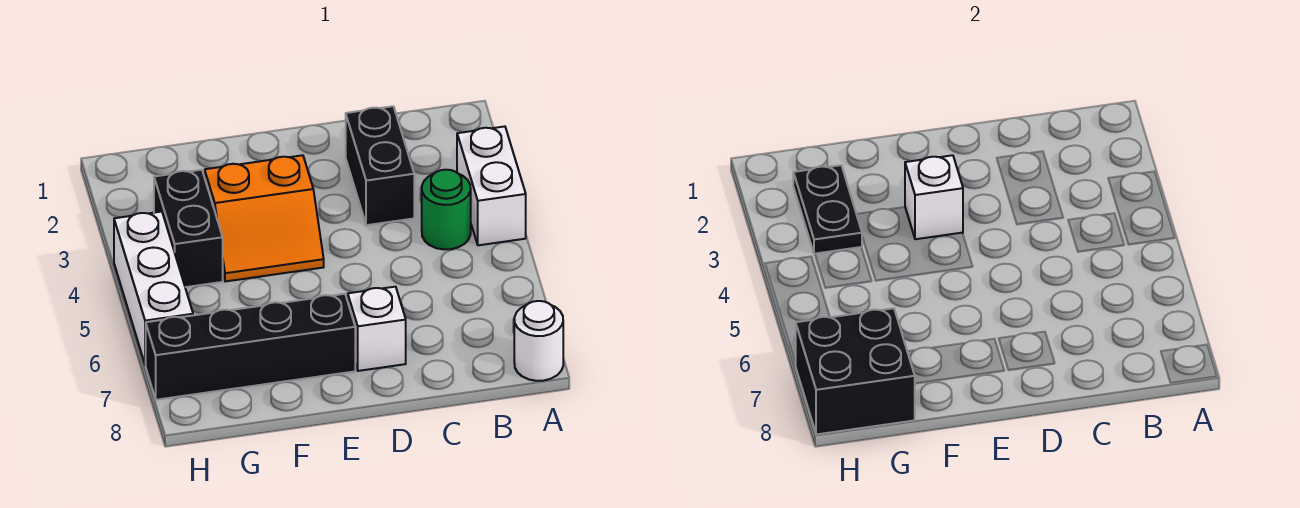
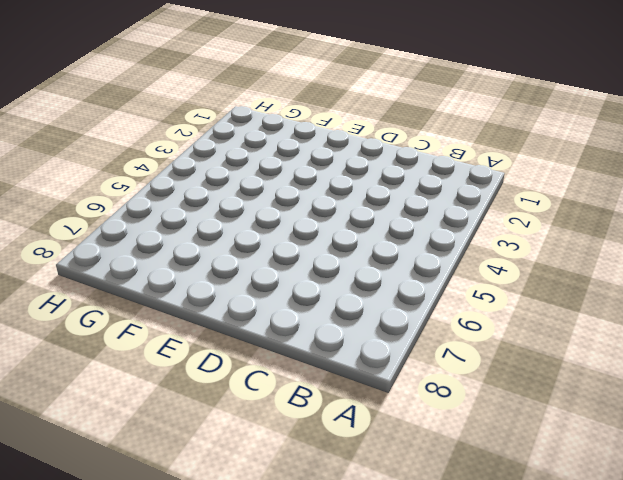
none -> white 1x2 brick [457,126,526,245]
none -> white 1x1 round brick [514,301,563,381]
none -> green 1x1 round brick [422,170,471,250]

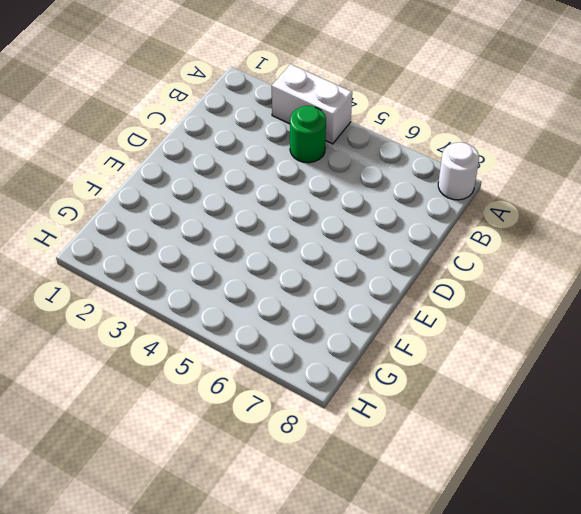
none -> black 1x2 brick [346,106,414,225]
none -> white 1x1 brick [348,287,406,371]
none -> orange 2x2 slope [205,155,324,281]

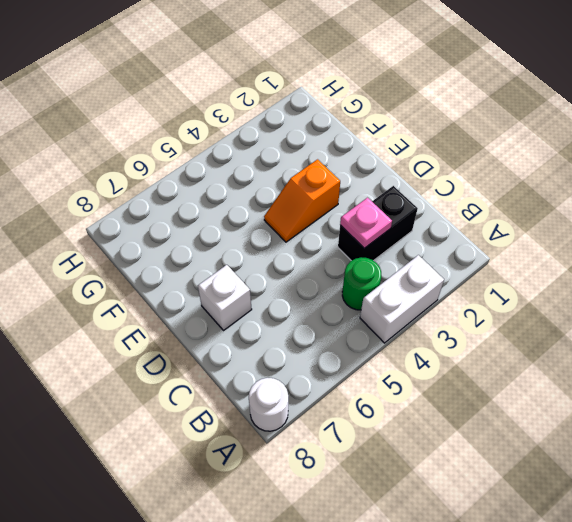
pink 1x1 plate [340,198,392,248] -> none
orange 1x2 slope [264,159,340,242] -> orange 2x2 slope [205,155,324,281]
none -> black 1x4 brick [146,294,355,400]
none -> black 1x2 brick [154,170,223,287]
none -> white 1x3 brick [114,212,193,365]

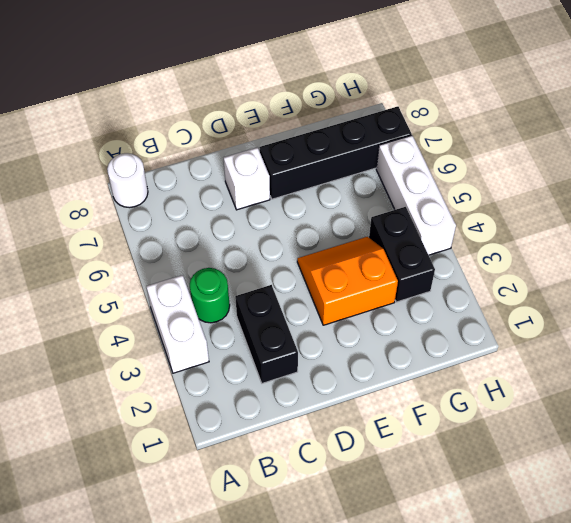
none -> white 1x1 brick [905,155,963,239]
none -> black 1x2 plate [793,165,862,254]
none -> black 2x2 brick [795,308,915,434]

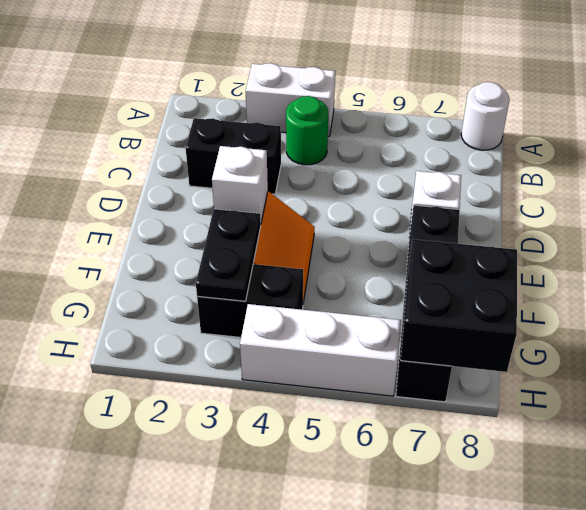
black 1x2 plate [196,209,261,301] -> black 1x2 plate turned to [793,165,862,254]

